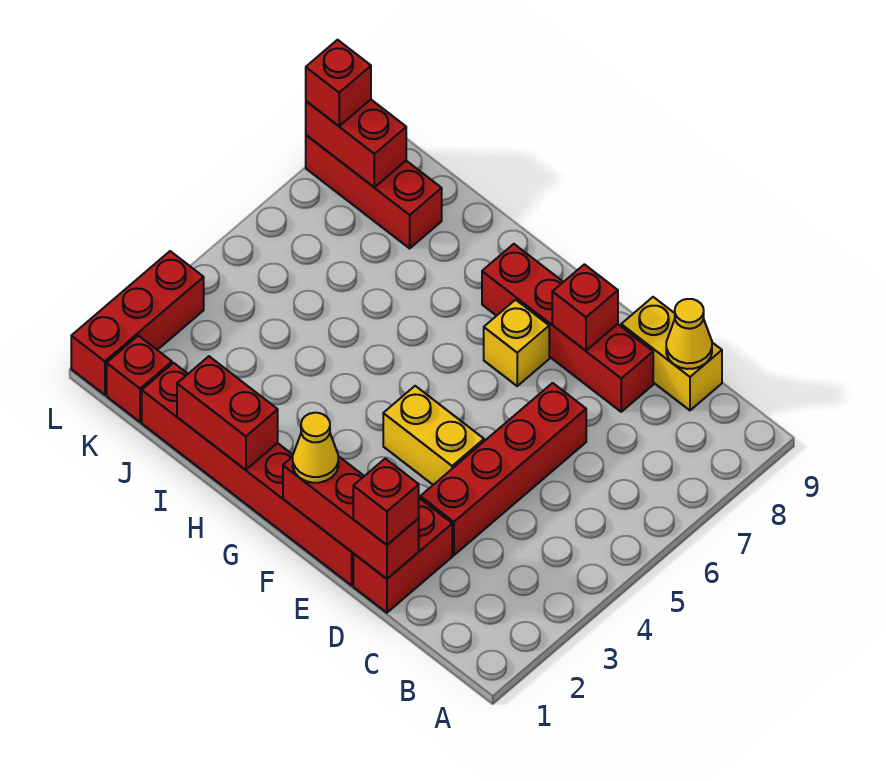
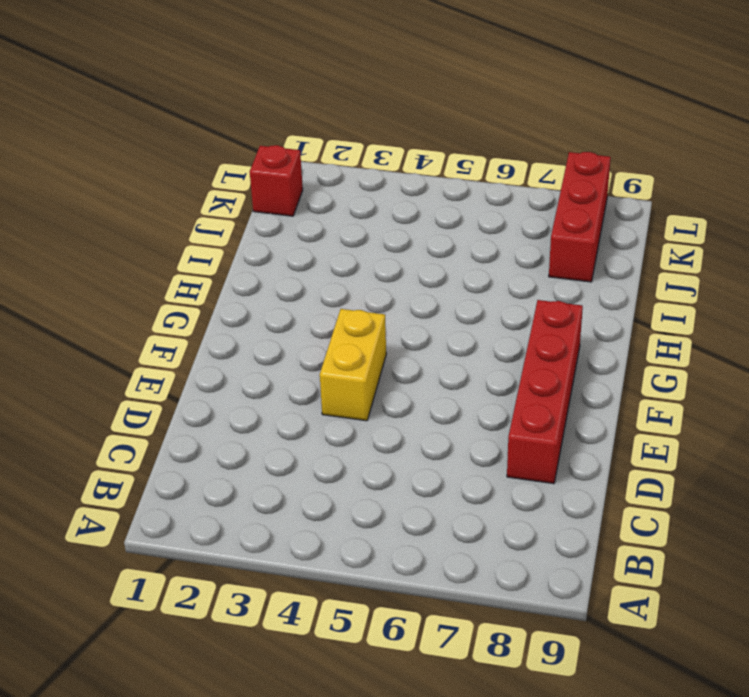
none -> yellow 1x2 brick [621,297,722,410]
none -> red 1x2 brick [353,498,452,613]
none -> red 1x4 brick [420,383,586,555]

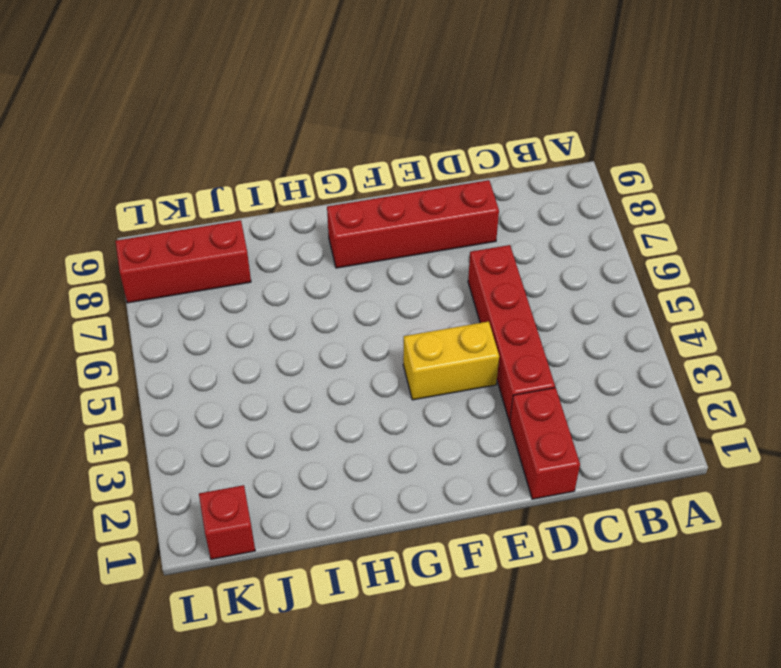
none -> yellow 1x2 brick [621,297,722,410]
none -> red 1x6 brick [142,363,353,585]
none -> yellow 1x1 brick [484,300,549,386]

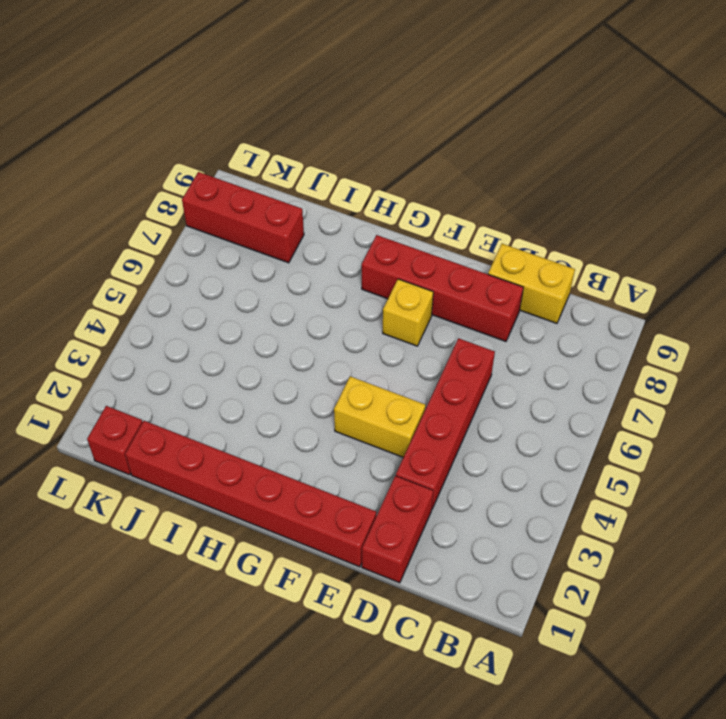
none -> red 1x3 brick [71,251,204,395]
none -> yellow 1x1 cone [666,299,712,369]
none -> red 1x3 brick [283,456,419,579]

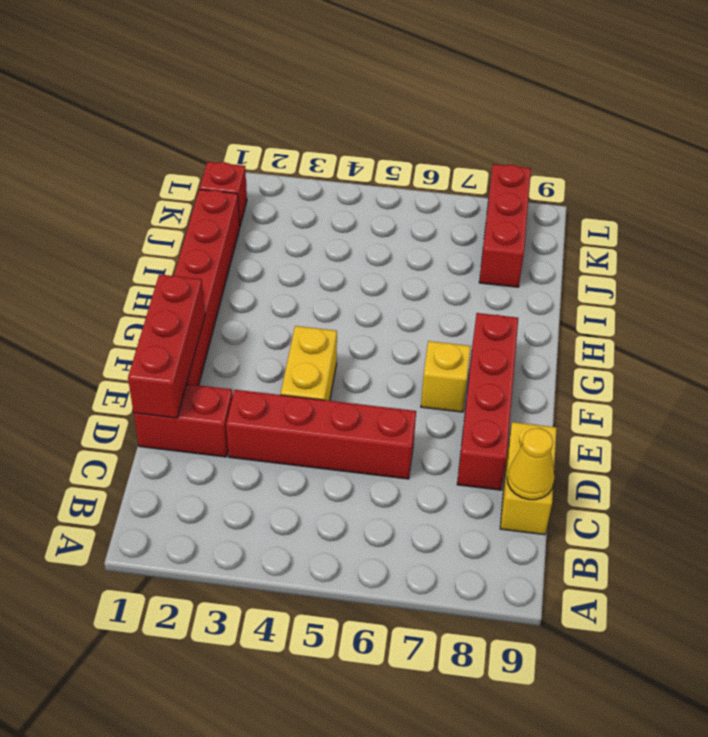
none -> red 1x3 brick [71,251,204,395]
none -> red 1x1 brick [552,264,618,351]
none -> red 1x2 brick [177,356,278,470]

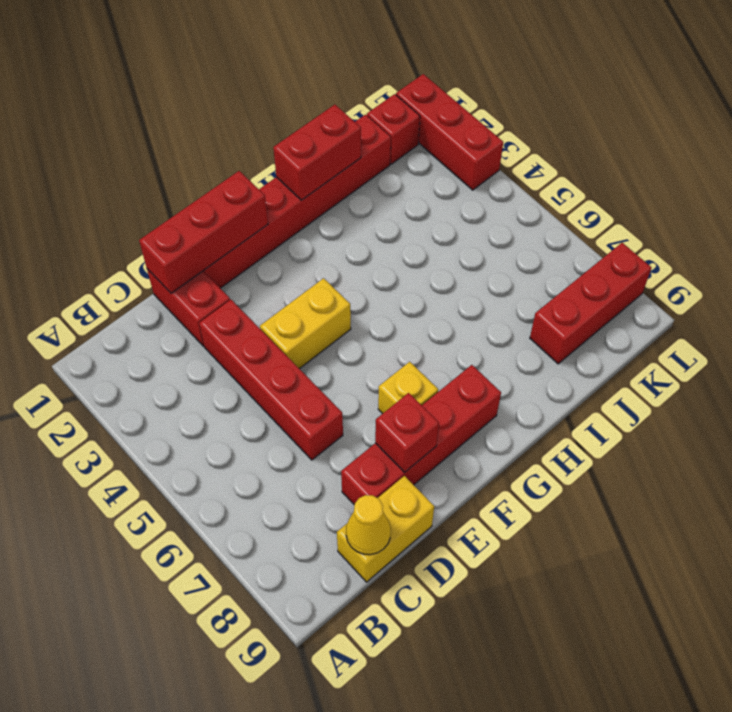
none -> red 1x2 brick [306,100,406,187]
none -> red 1x1 brick [353,459,419,545]
none -> yellow 1x1 cone [293,413,339,483]

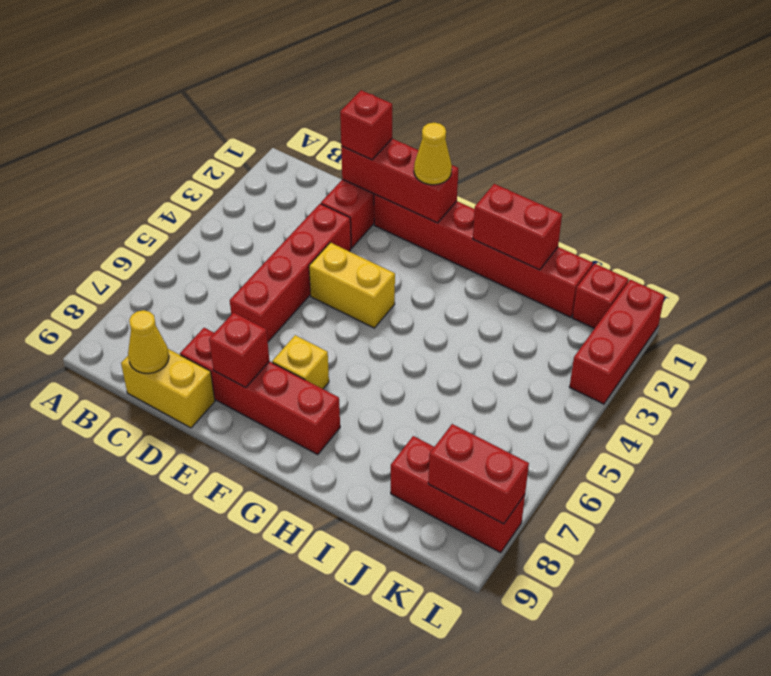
none -> red 1x1 brick [306,40,371,126]

